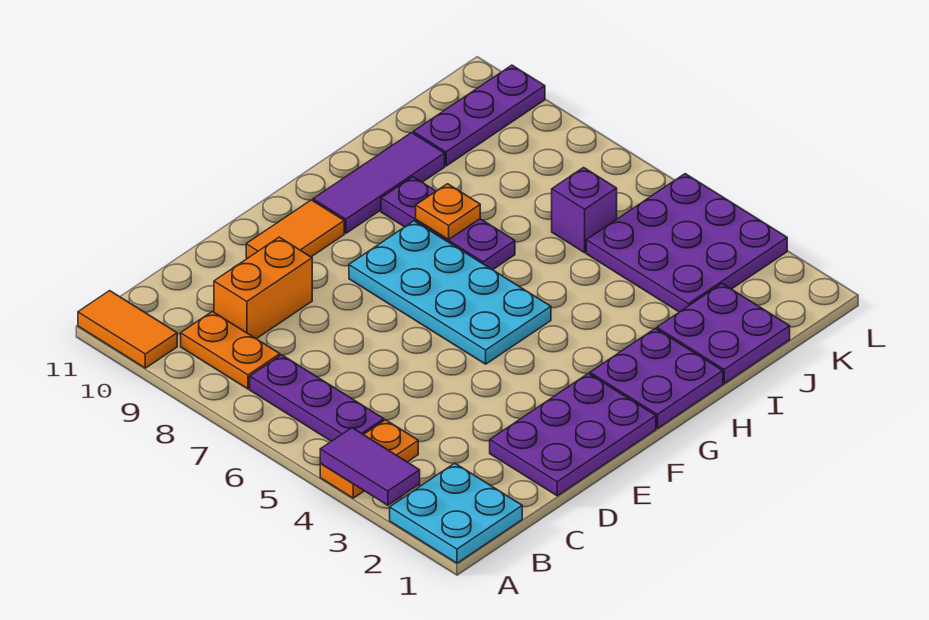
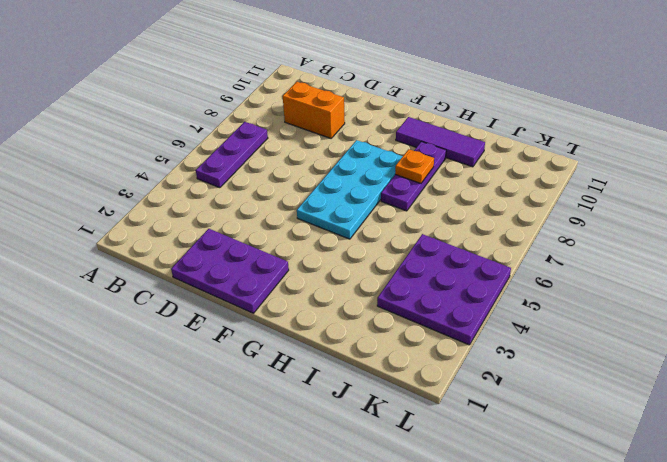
none -> cyan 2x2 plate [390,463,522,563]
none -> orange 1x2 plate [320,420,418,498]
none -> orange 1x2 tile [78,291,177,368]

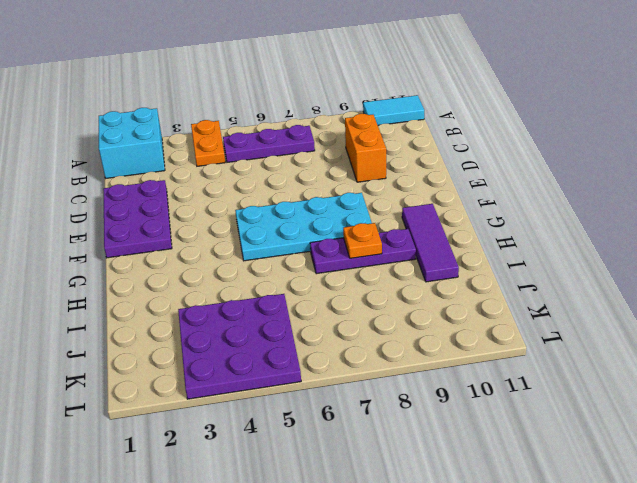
cyan 2x2 brick [99,108,165,178] -> cyan 2x2 plate [390,463,522,563]
cyan 1x2 tile [363,95,424,125] -> orange 1x2 tile [78,291,177,368]
none -> orange 1x2 plate [181,311,280,389]
none -> orange 1x2 tile [246,200,344,258]
none -> purple 2x2 plate [590,328,723,428]

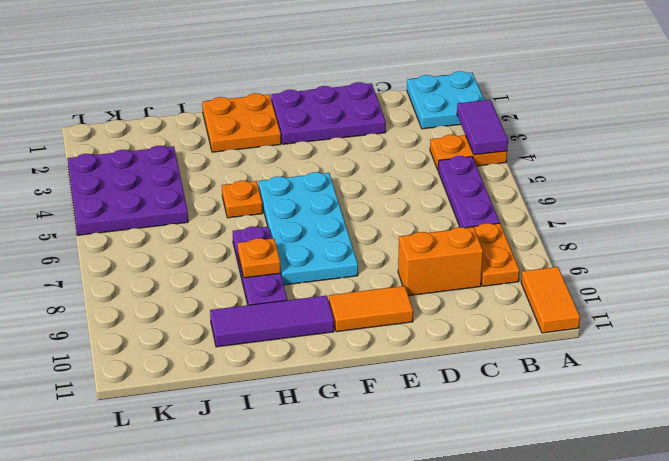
orange 2x2 plate [202,93,281,152] -> purple 2x2 plate [590,328,723,428]
orange 1x1 plate [222,181,263,218] -> none
none -> purple 2x2 plate [657,284,790,384]
none -> purple 1x1 brick [552,168,617,253]
none -> purple 1x3 plate [413,65,545,166]

